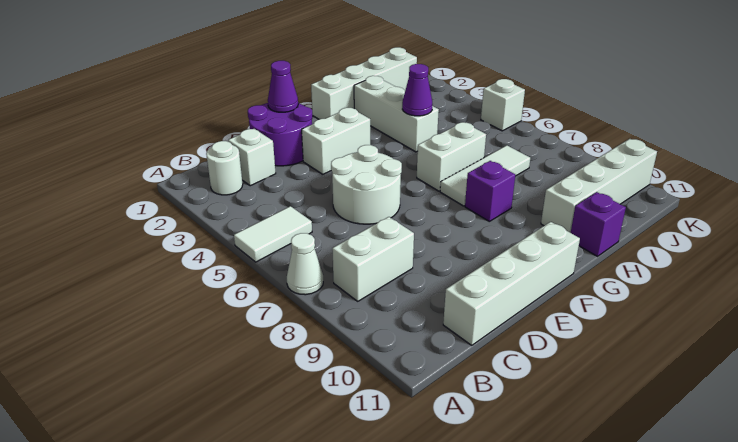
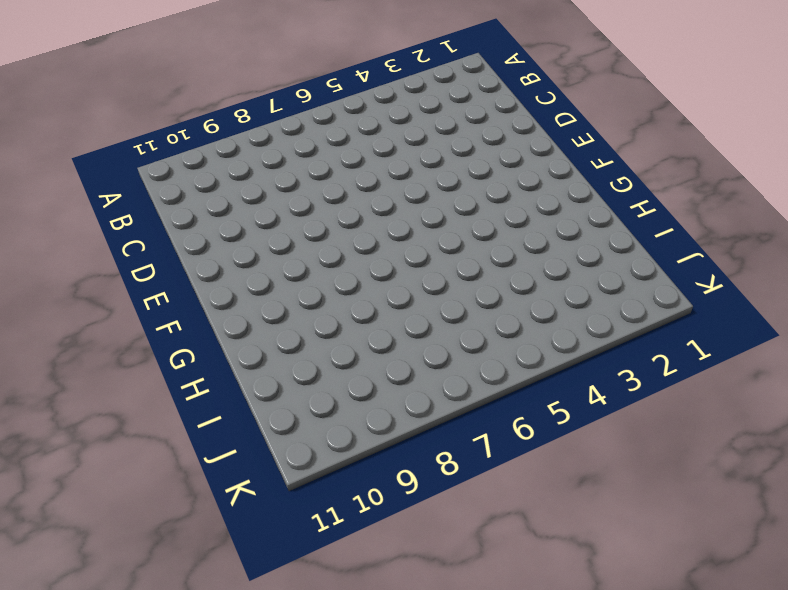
none -> white 1x2 tile [234,206,312,262]
none -> white 1x1 cone [287,233,323,295]
none -> white 1x1 round brick [206,141,243,195]

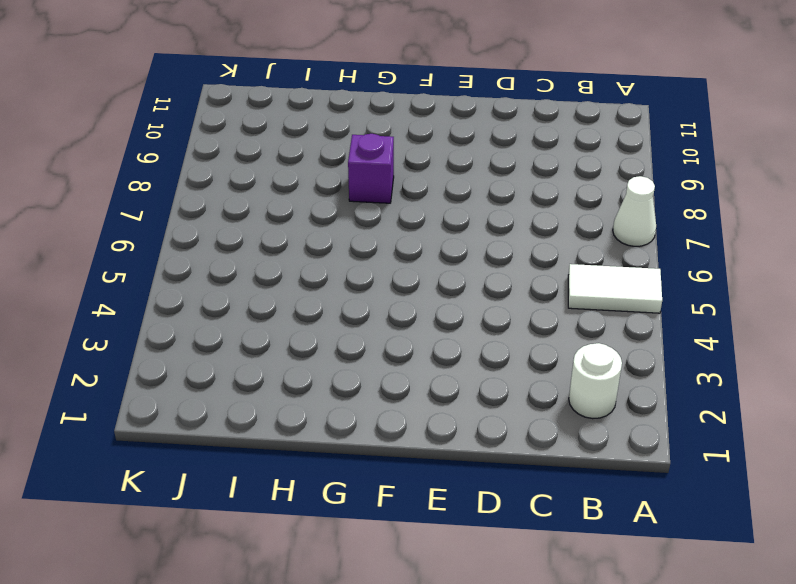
none -> white 1x2 brick [332,217,414,301]
none -> white 1x1 brick [228,129,276,186]
none -> white 1x4 brick [443,222,580,345]

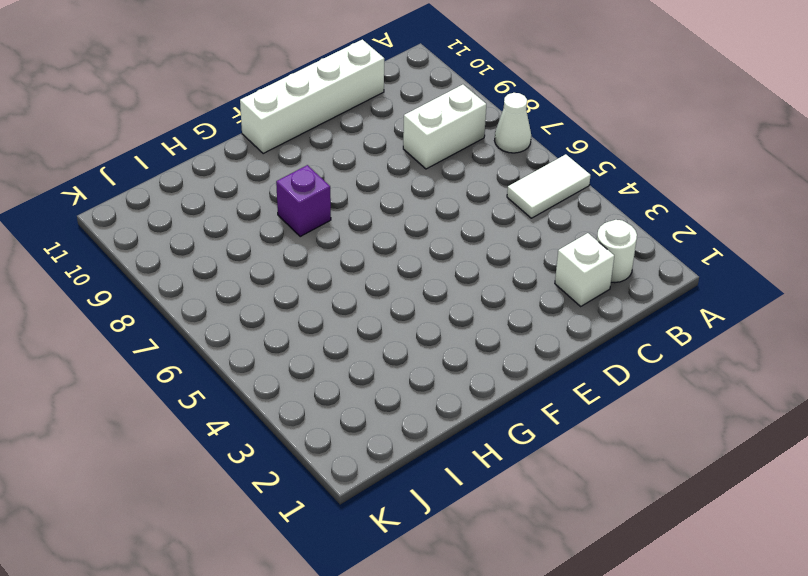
none -> purple 2x2 round brick [248,103,313,166]
none -> white 2x2 round brick [331,145,402,224]
none -> white 1x2 brick [302,108,370,174]

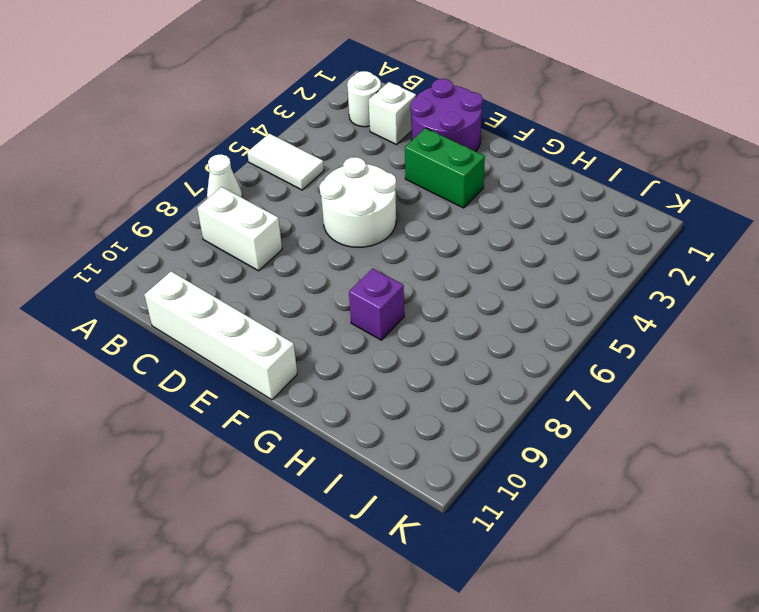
green 1x2 brick [405,128,485,208] -> white 1x2 brick [302,108,370,174]
none -> white 1x4 brick [311,47,417,119]
none -> white 1x2 brick [417,122,486,191]
none -> white 1x3 tile [440,145,530,206]

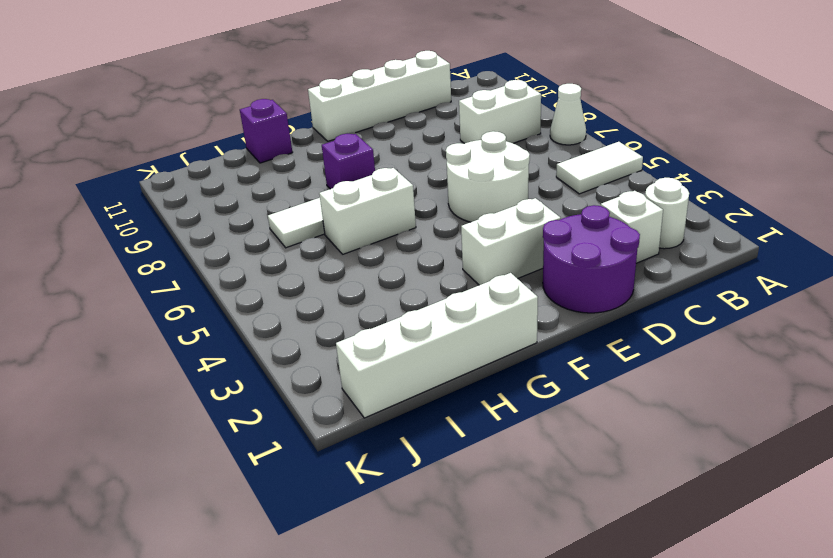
none -> white 1x3 brick [354,76,439,152]
none -> white 1x4 brick [541,139,657,233]
none -> white 1x1 brick [481,79,525,131]

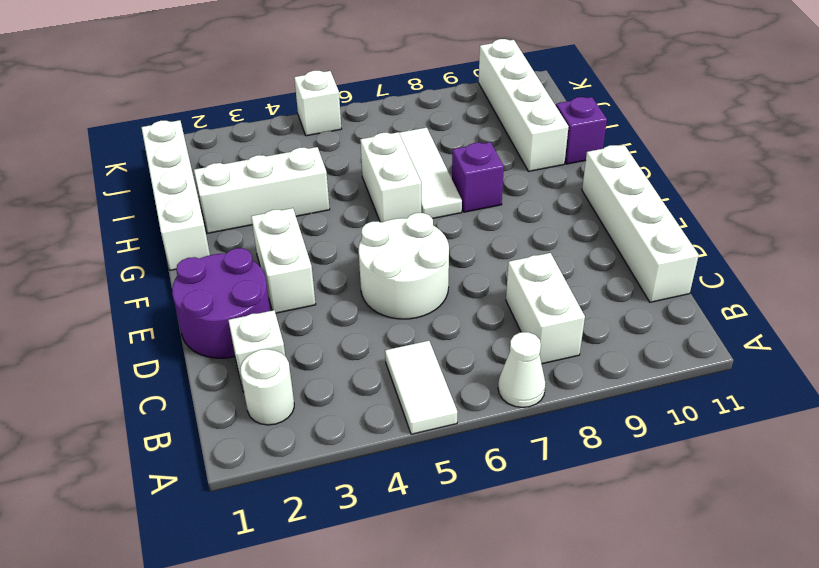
none -> purple 1x1 cone [268,61,298,112]
none -> purple 1x1 cone [402,64,432,116]

